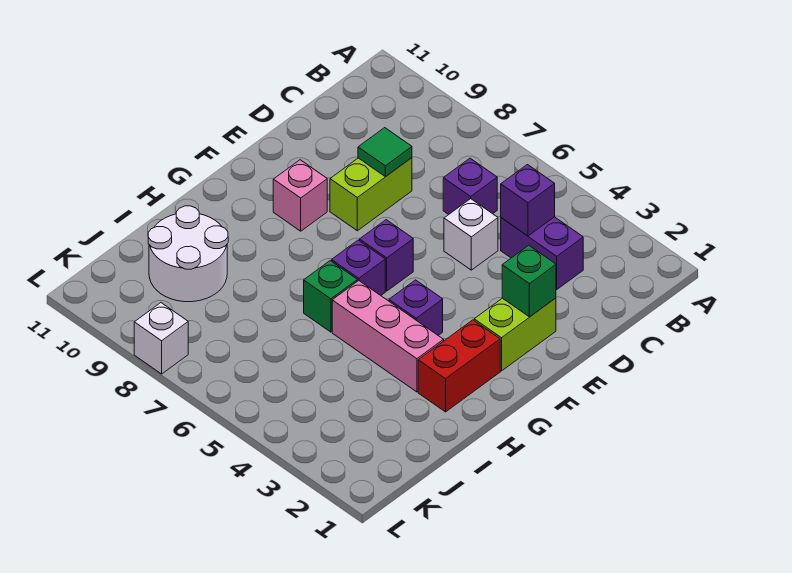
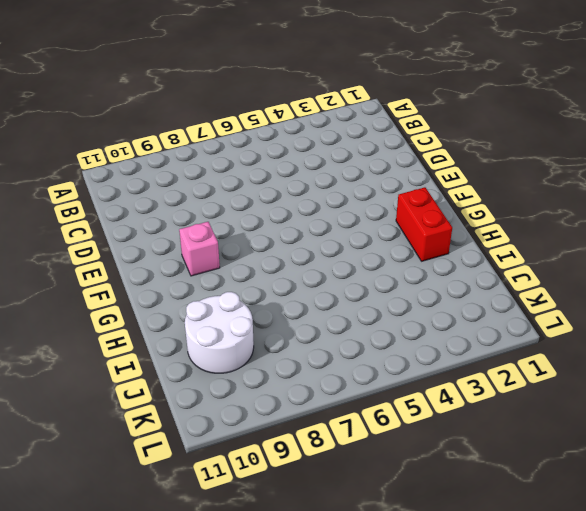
none -> purple 1x2 brick [501,217,583,289]
none -> purple 1x1 brick [443,158,497,215]
none -> white 1x1 brick [444,199,498,270]

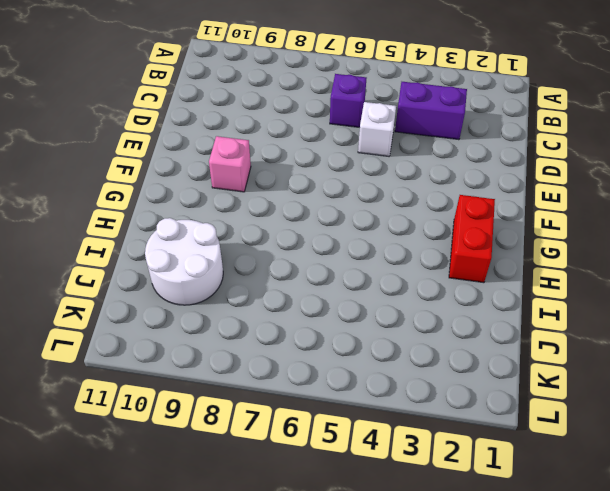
none -> lime 1x2 brick [330,158,412,231]
none -> lime 1x2 brick [474,298,556,371]
none -> purple 1x1 brick [360,220,413,291]

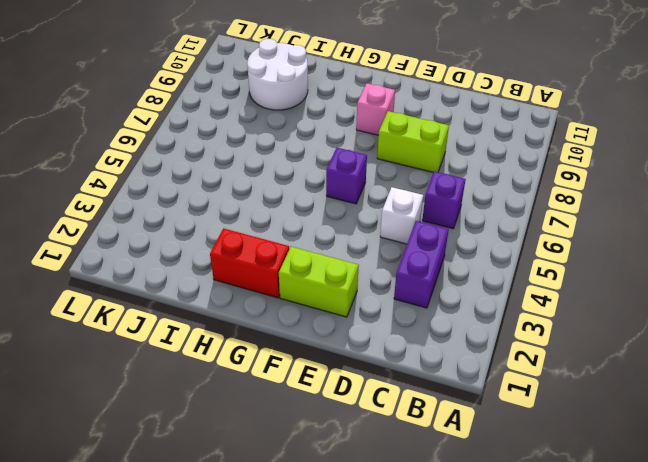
none -> purple 1x1 brick [389,280,443,335]
none -> purple 1x1 brick [332,240,385,295]
none -> pink 1x3 brick [332,281,444,392]

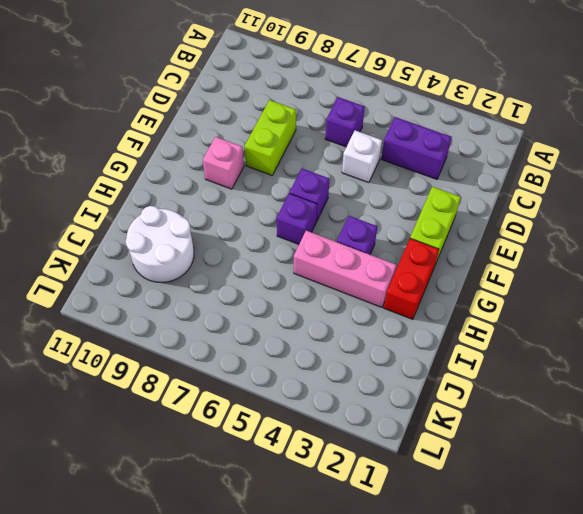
none -> green 1x1 brick [304,261,357,332]
none -> white 1x1 brick [134,303,188,374]
none -> purple 1x1 brick [501,165,555,236]

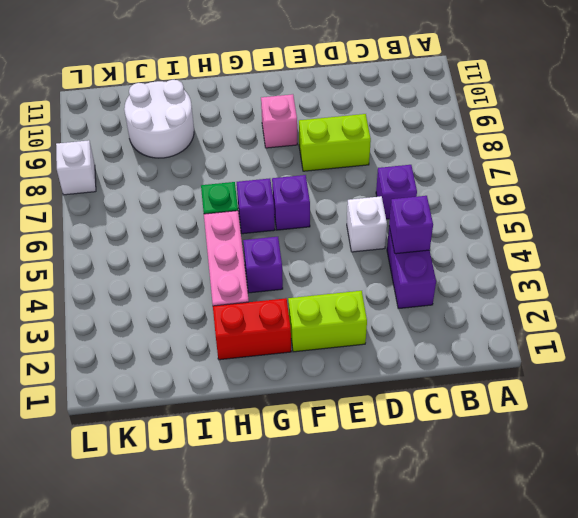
none -> green 1x1 tile [358,128,412,177]
none -> green 1x1 brick [502,245,556,317]

